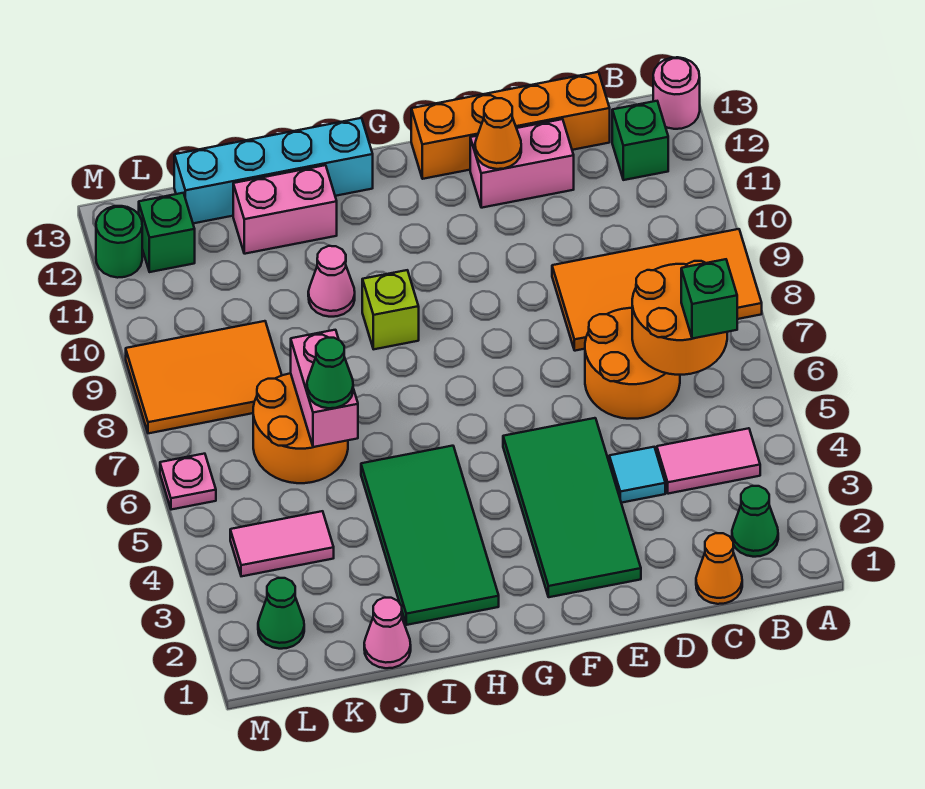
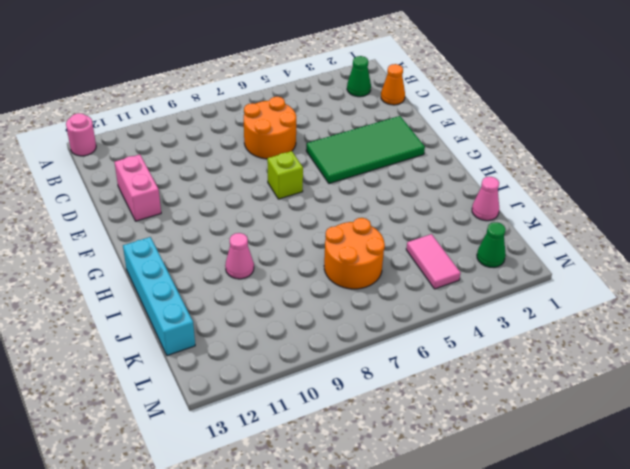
lime 1x1 brick [267,151,303,199] -> lime 1x1 brick moved to [362,270,419,349]
none -> orange 2x4 tile [552,229,762,351]
none -> pink 1x2 tile [657,428,760,494]
none -> green 1x1 brick [612,101,668,180]

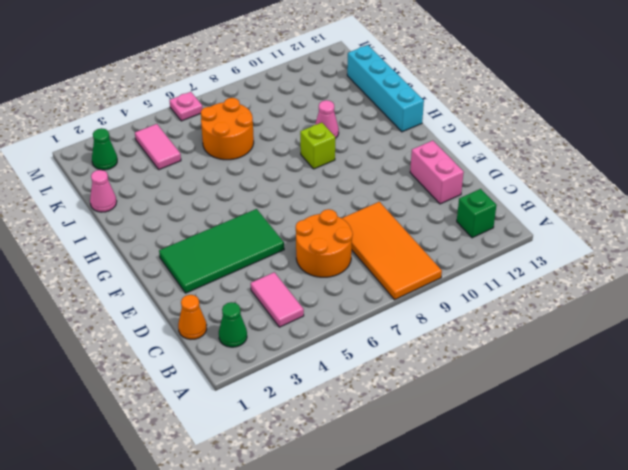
none -> pink 1x1 round brick [653,57,700,129]
none -> orange 1x4 brick [411,72,610,179]
none -> cyan 1x1 tile [609,447,665,503]

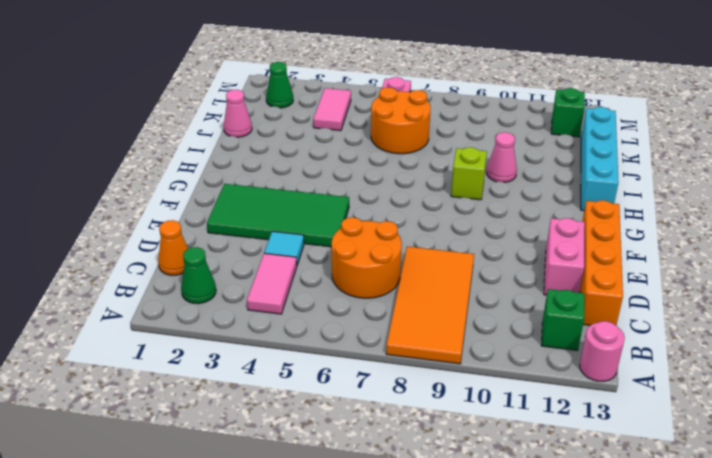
none -> green 2x4 tile [361,446,499,625]
none -> pink 1x2 brick [233,165,337,254]
none -> orange 2x3 tile [126,321,282,433]

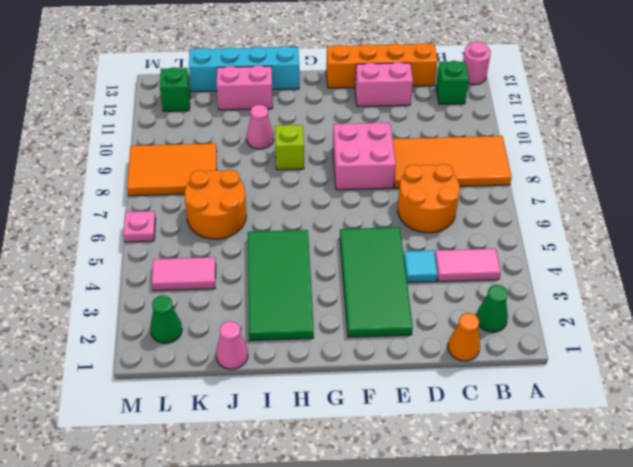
pink 2x2 brick [333,122,396,190] -> none
none -> green 1x1 round brick [96,206,142,278]
none -> orange 2x2 round brick [632,261,727,375]
none -> orange 1x1 cone [475,98,521,169]

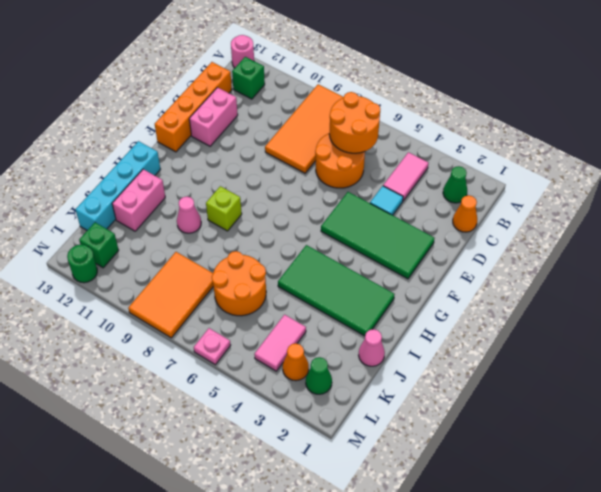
orange 1x1 cone [283,343,309,381] -> orange 1x1 cone moved to [475,98,521,169]
none -> pink 1x2 brick [291,330,358,447]
none -> green 1x1 brick [681,259,737,339]
none -> green 1x1 cone [307,338,353,408]

